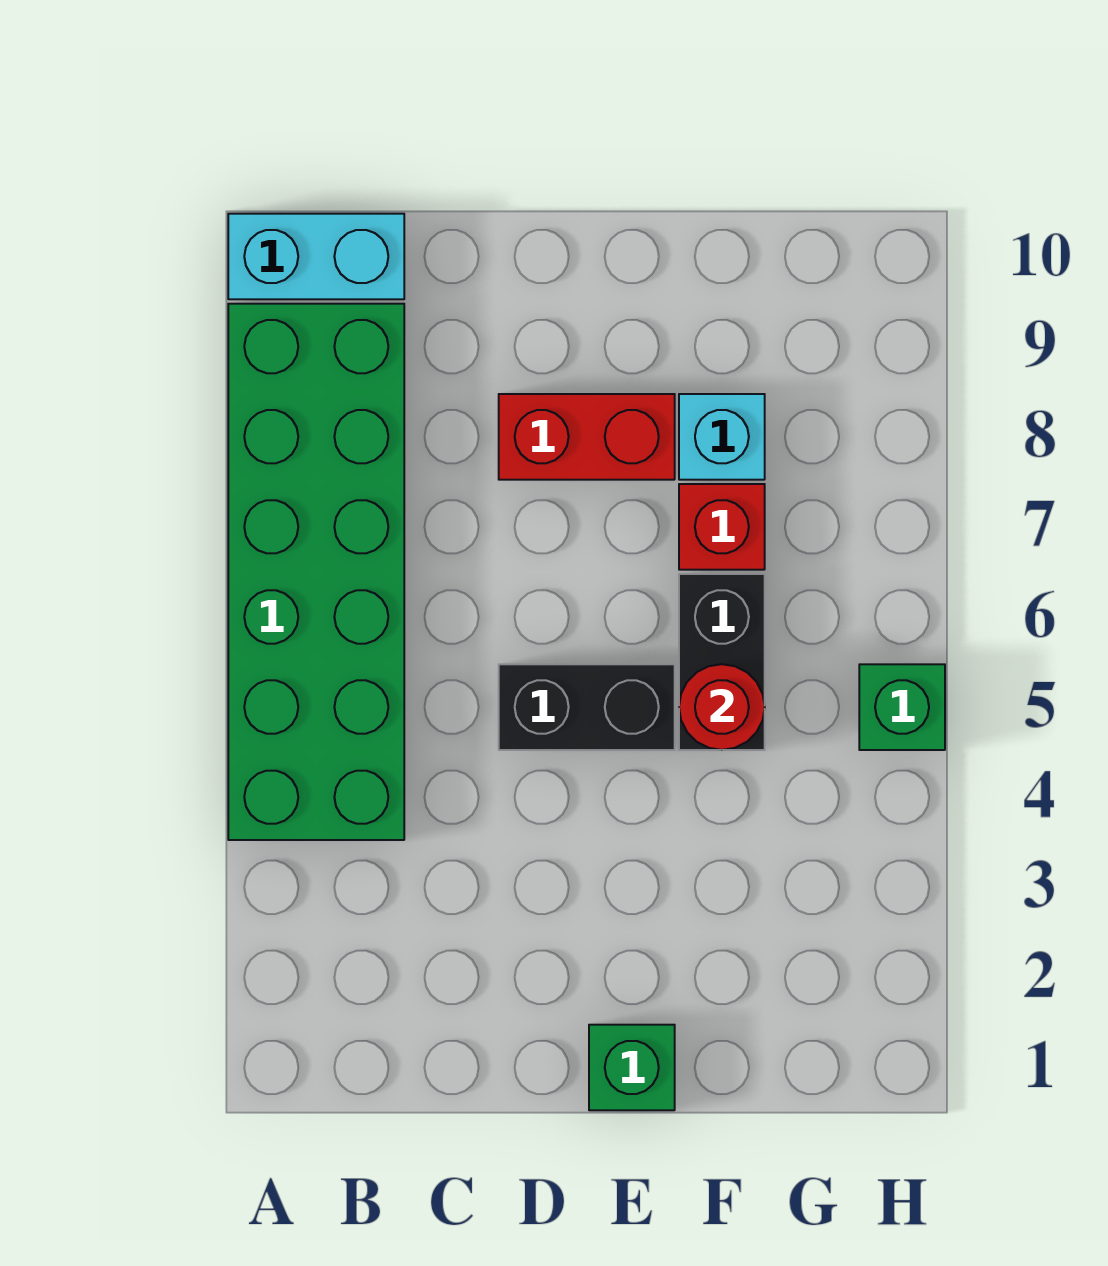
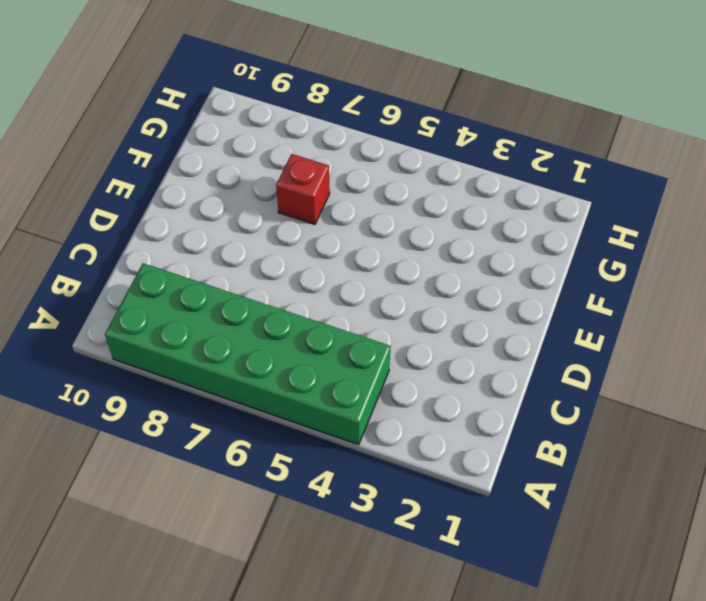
none -> cyan 1x2 brick [228,214,404,299]
none -> black 1x2 brick [499,664,675,750]

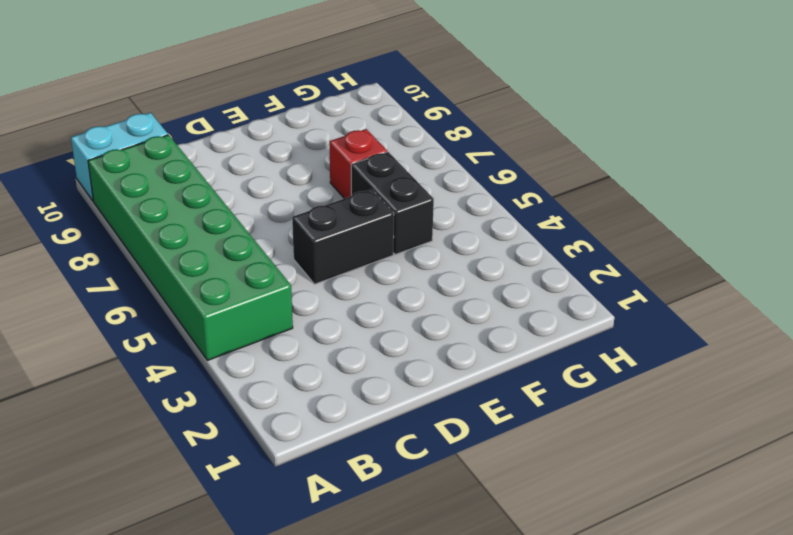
none -> red 1x2 brick [499,394,675,480]
none -> green 1x1 brick [589,1025,675,1110]

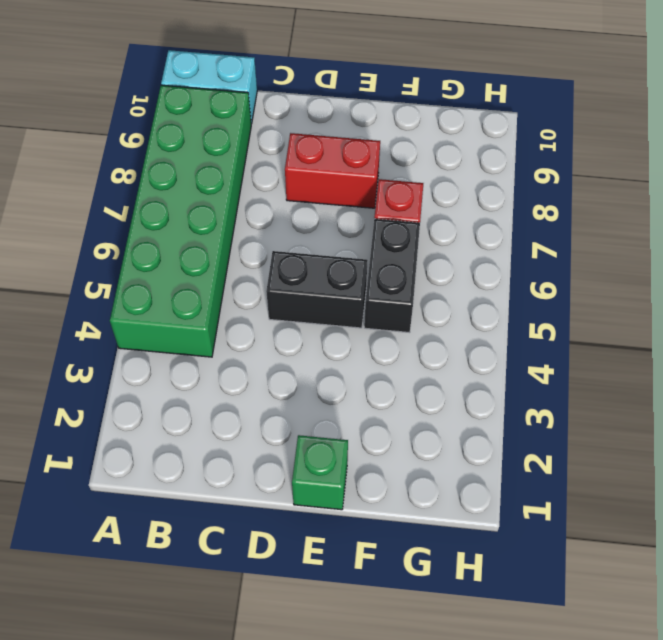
none -> cyan 1x1 brick [679,394,765,480]
none -> green 1x1 brick [859,664,945,750]

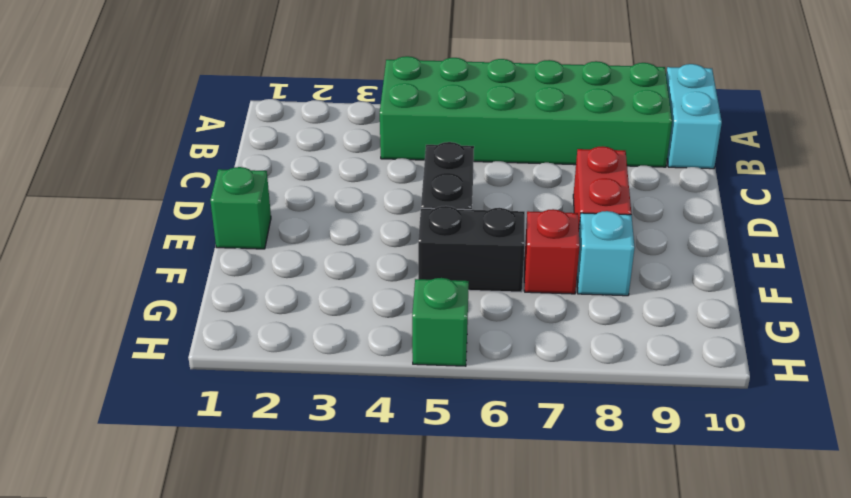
none -> red 1x1 round brick [679,664,765,750]

